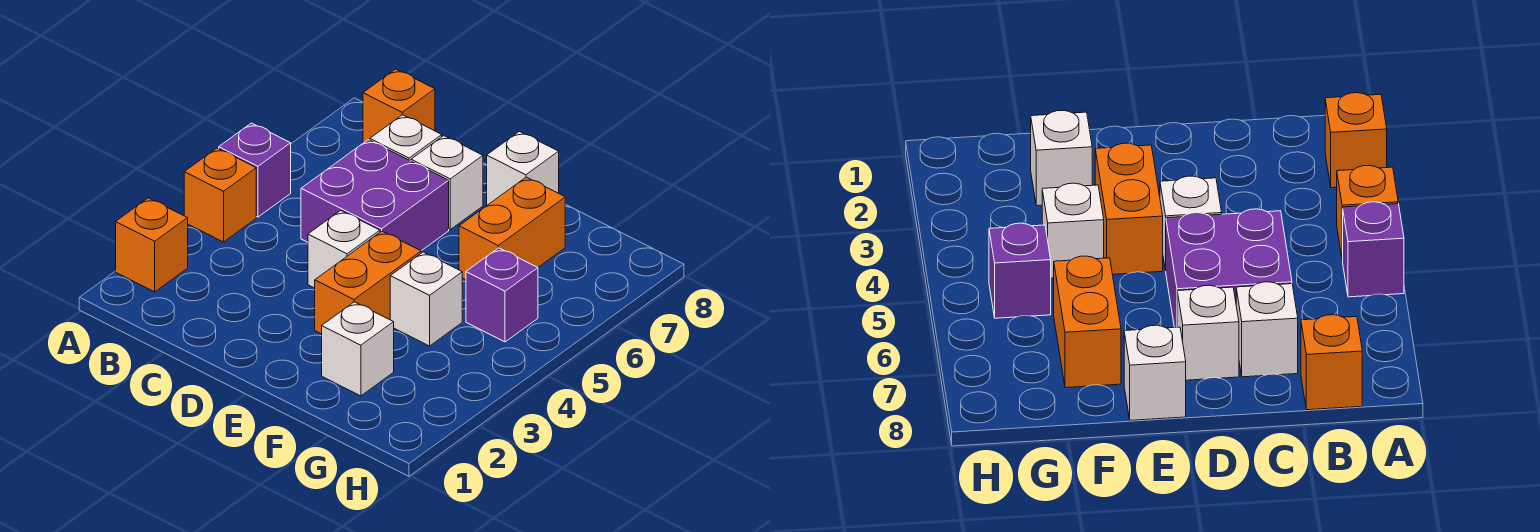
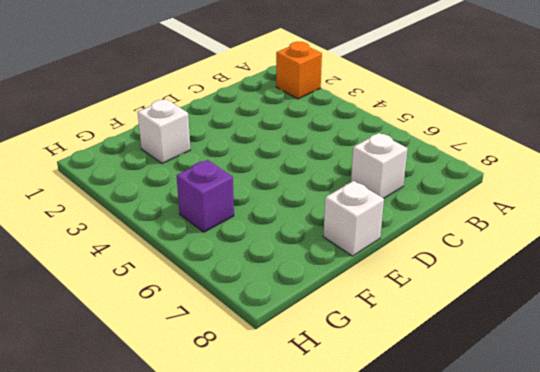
none -> orange 1x1 brick [184,148,256,242]
none -> purple 1x1 brick [219,123,291,217]
none -> orange 1x1 brick [363,69,435,143]

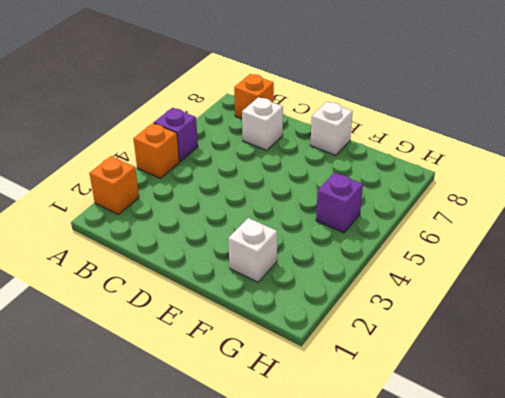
none -> purple 2x2 brick [301,140,449,251]
none -> white 1x1 brick [308,210,380,288]
none -> white 1x1 brick [411,136,483,229]

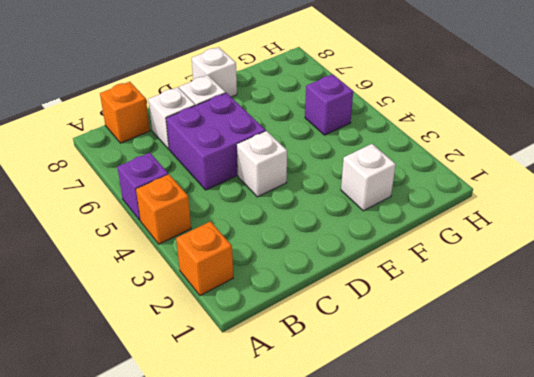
none -> orange 1x2 brick [315,231,421,334]
none -> white 1x1 brick [390,252,462,346]
none -> orange 1x2 brick [459,177,565,280]

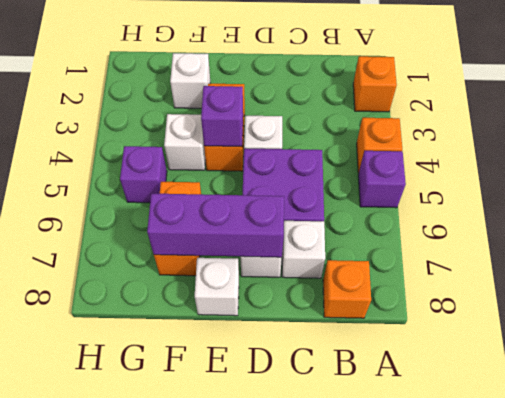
purple 1x3 brick [147,194,284,257] -> none
purple 1x1 brick [201,86,243,147] -> none

